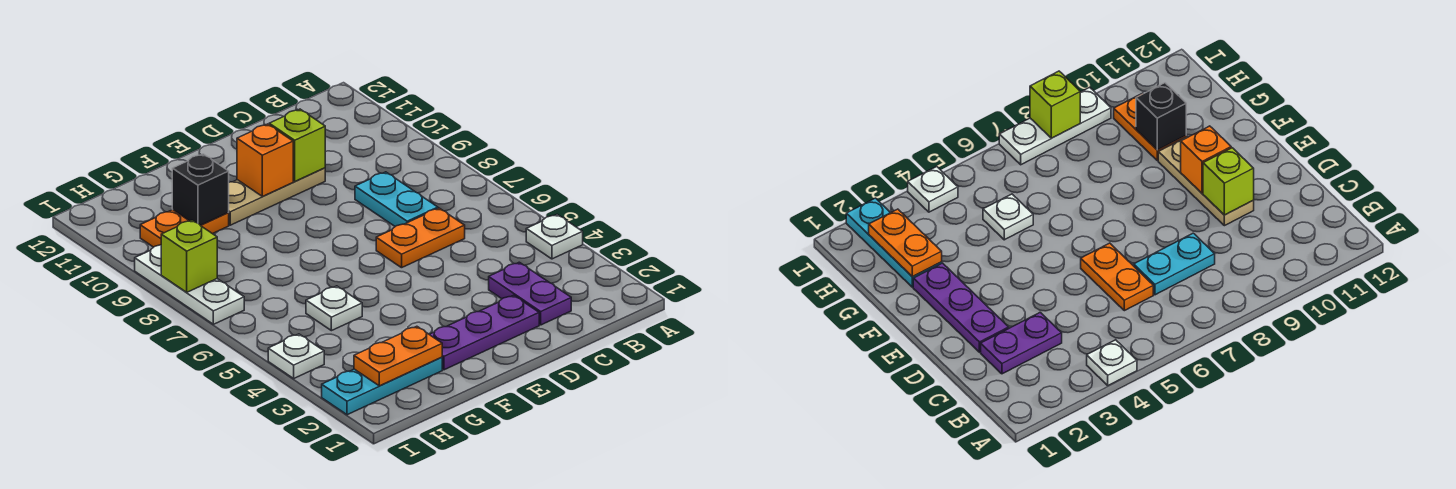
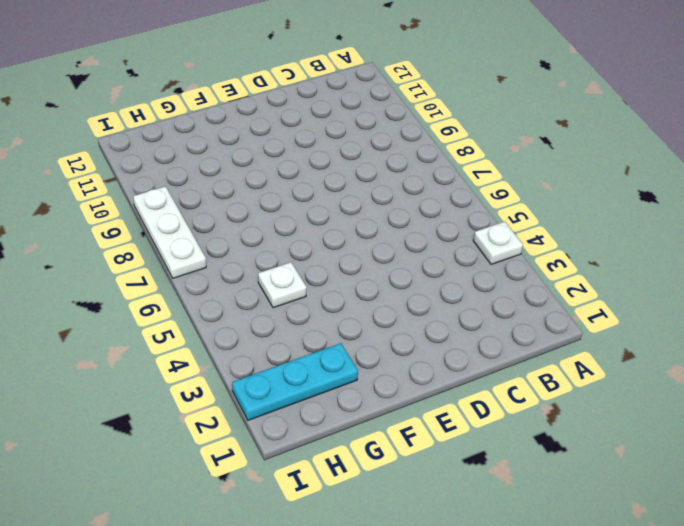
none -> purple 1x2 plate [489,262,571,325]
none -> orange 1x2 plate [376,208,465,268]
none -> cyan 1x2 plate [355,172,438,226]

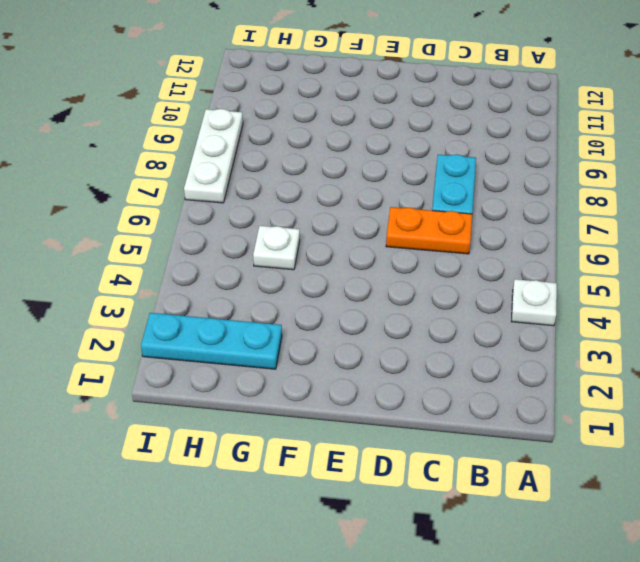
none -> purple 1x2 plate [489,262,571,325]
none -> purple 1x3 plate [429,295,539,370]
none -> tan 1x3 plate [228,168,325,225]

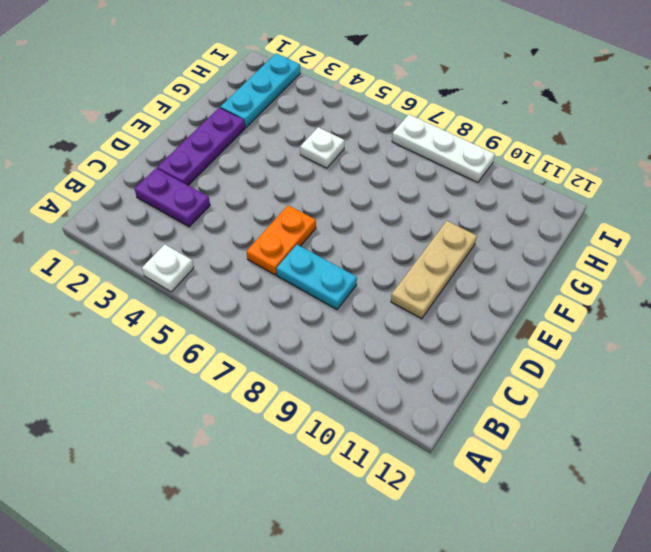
none -> orange 1x2 plate [140,210,229,247]
none -> white 1x1 plate [268,334,324,378]
none -> lime 1x1 brick [269,109,325,182]

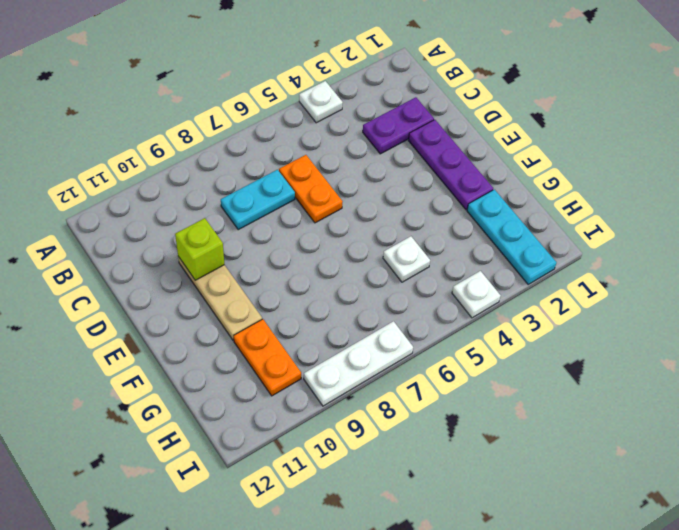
none -> orange 1x1 brick [237,124,293,196]
none -> orange 1x2 plate [354,326,442,386]
none -> black 1x1 brick [172,154,229,225]

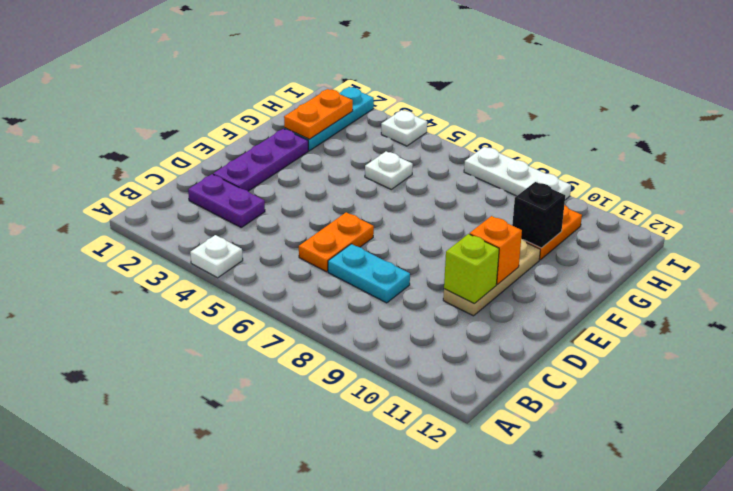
none -> lime 1x1 brick [161,220,217,292]

